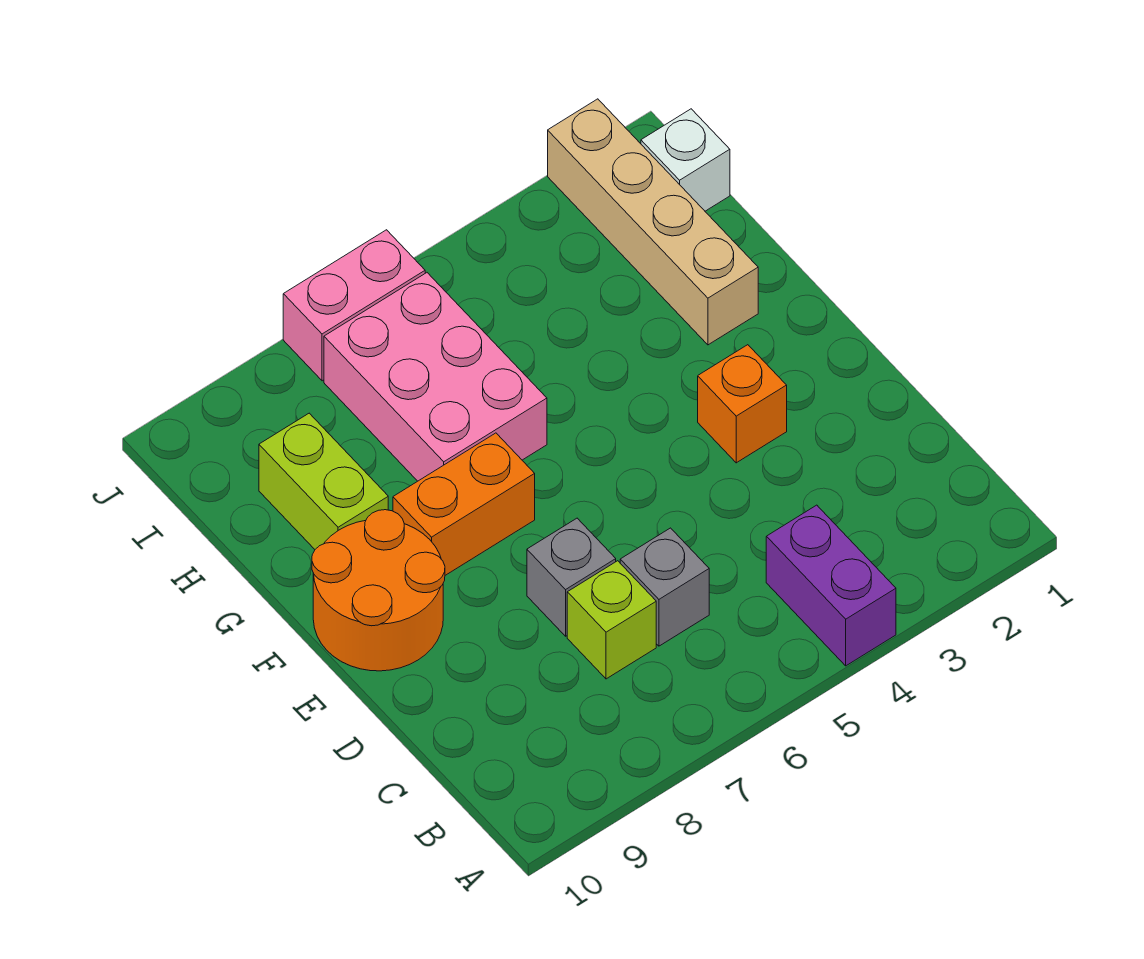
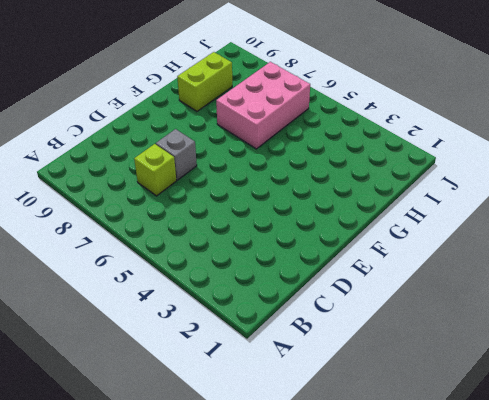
none -> purple 1x2 brick [766,505,896,666]
none -> grey 1x1 brick [620,528,709,646]
none -> orange 1x1 brick [698,345,787,463]

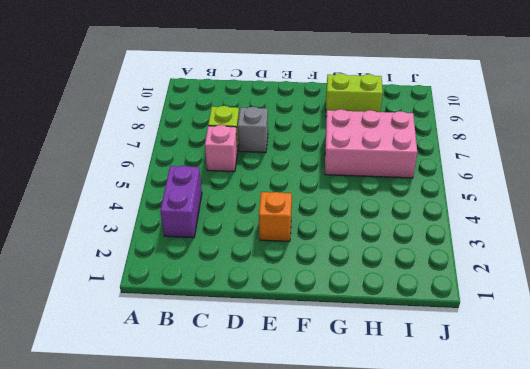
purple 1x2 brick [160,166,202,238] -> purple 1x2 brick turned to [766,505,896,666]
pink 1x1 brick [205,125,237,172] -> grey 1x1 brick [620,528,709,646]
none -> orange 2x2 round brick [312,510,445,671]
none -> orange 1x2 brick [393,433,535,575]
none -> tan 1x4 brick [548,99,758,345]

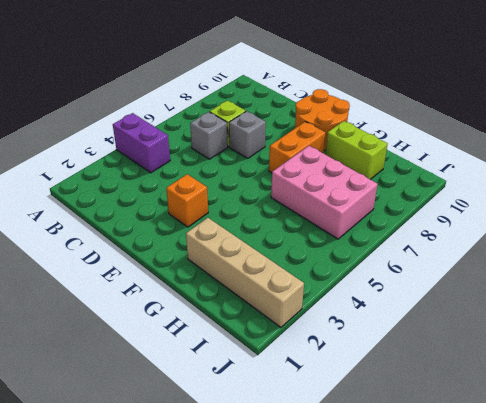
none -> white 1x1 brick [641,109,730,211]
none -> pink 1x2 brick [283,230,425,381]

